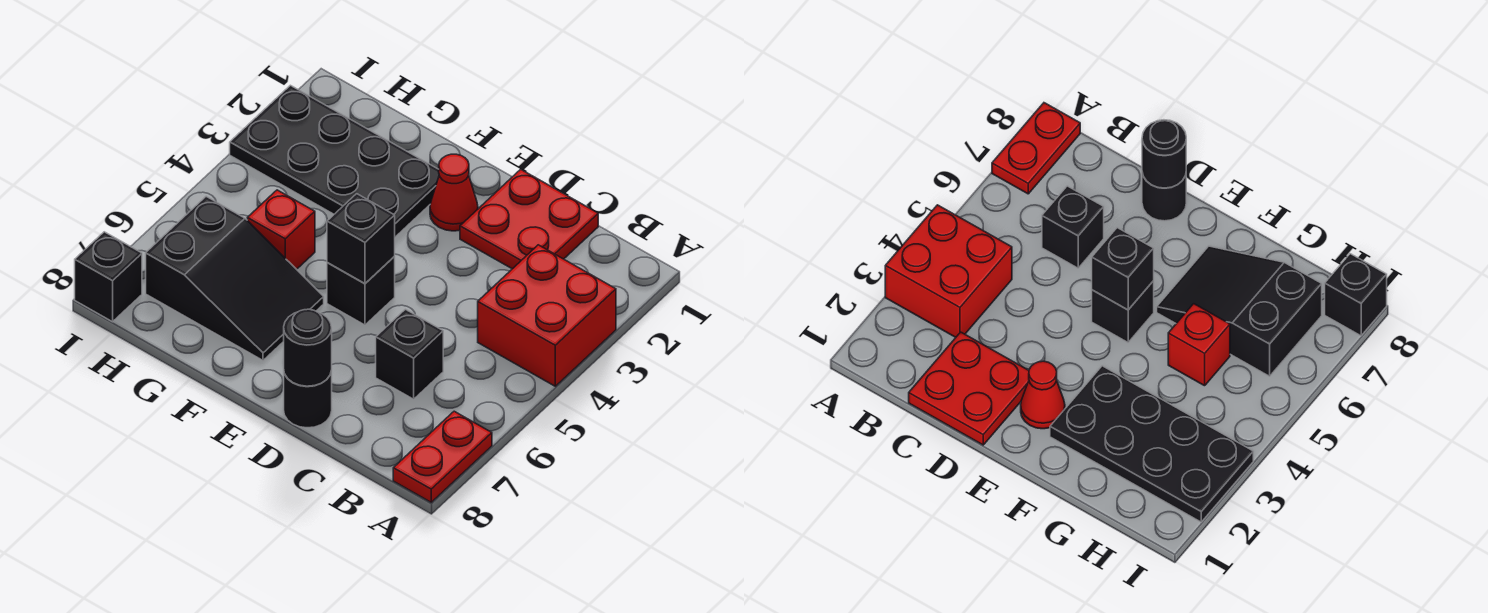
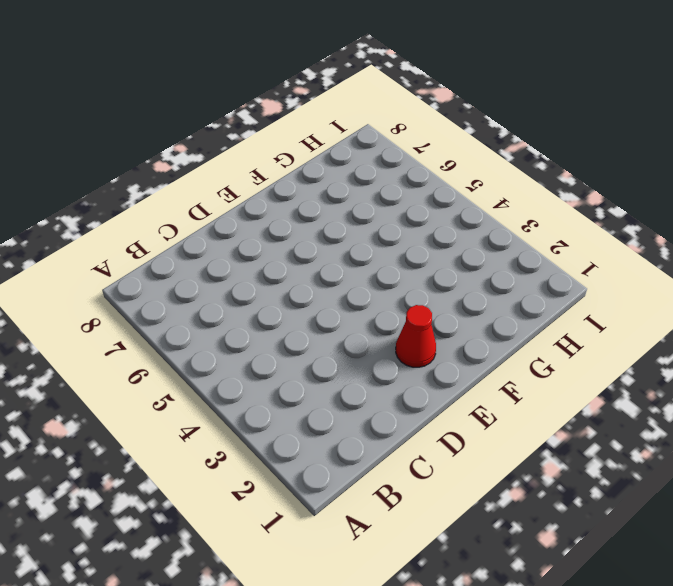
none -> red 2x2 brick [478,245,616,386]
none -> red 1x2 plate [393,411,492,502]
none -> red 2x2 plate [460,169,598,269]

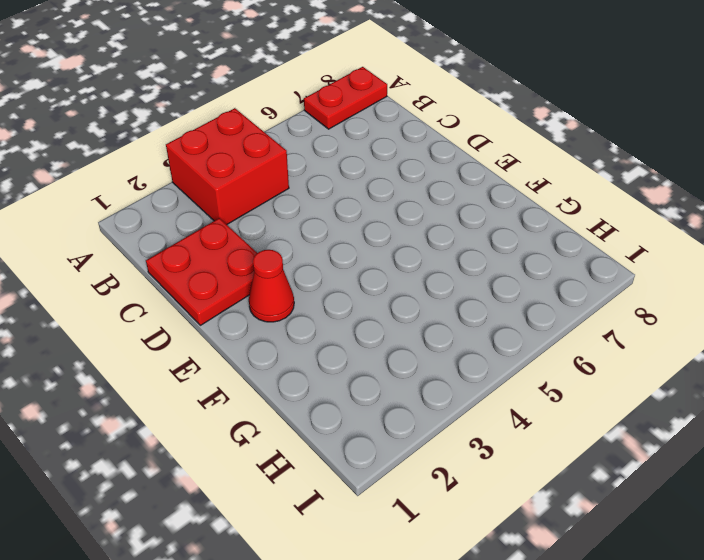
none -> black 1x1 brick [376,309,443,399]
none -> black 1x1 round brick [284,371,332,428]
none -> black 1x1 brick [327,256,395,325]

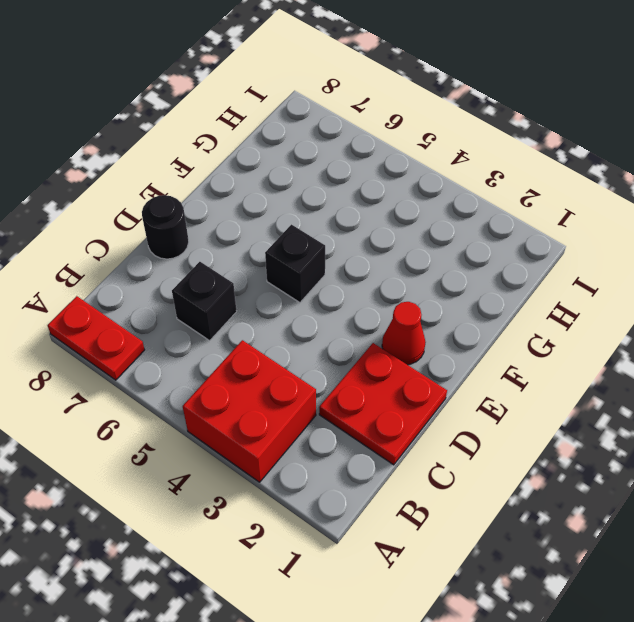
none -> black 2x4 plate [230,85,439,237]
none -> black 2x3 slope [146,196,324,360]
none -> red 1x1 brick [247,190,315,269]

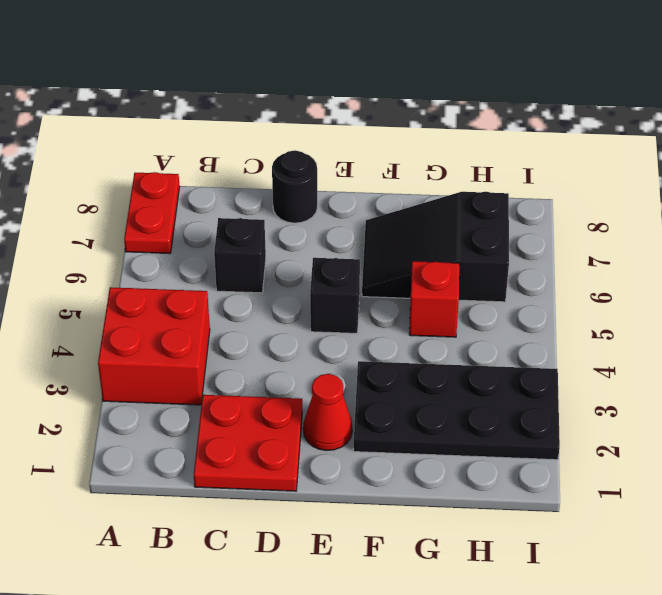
none -> black 1x1 brick [75,232,142,322]
none -> black 1x1 round brick [284,309,332,386]
none -> black 1x1 brick [327,194,395,283]

